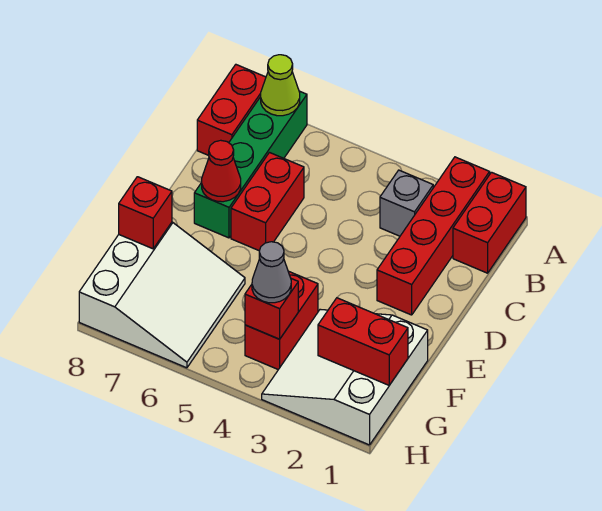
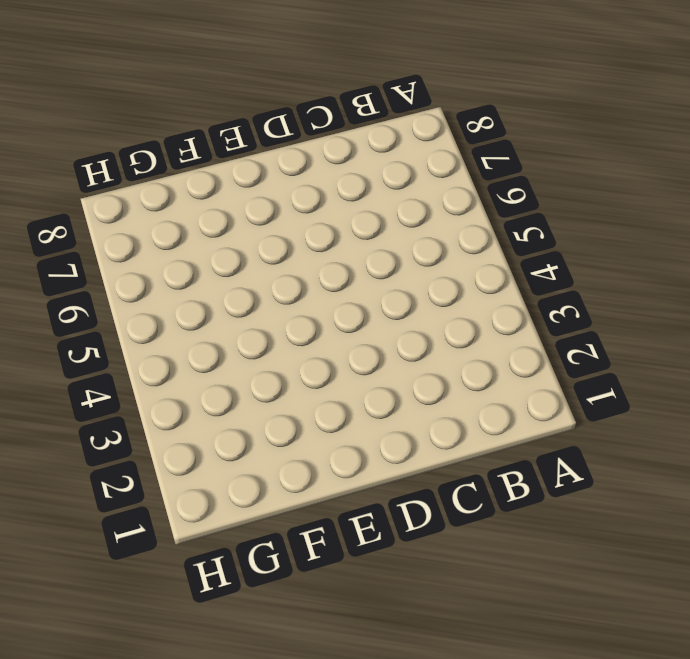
none -> red 1x2 brick [453,172,526,273]
none -> red 1x4 brick [377,157,490,315]
none -> green 1x4 brick [194,91,307,238]

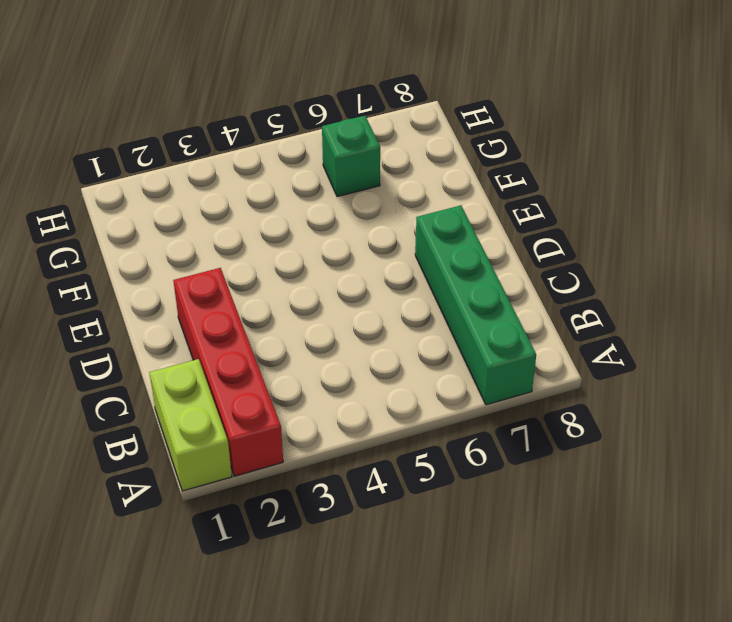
lime 1x2 brick [149,359,232,491] -> red 1x2 brick [453,172,526,273]
green 1x1 brick [322,116,380,197] -> white 3x3 slope [79,222,245,368]
none -> red 1x2 brick [197,65,266,155]
none -> grey 1x1 brick [380,170,433,236]
none -> red 1x2 brick [231,153,304,251]

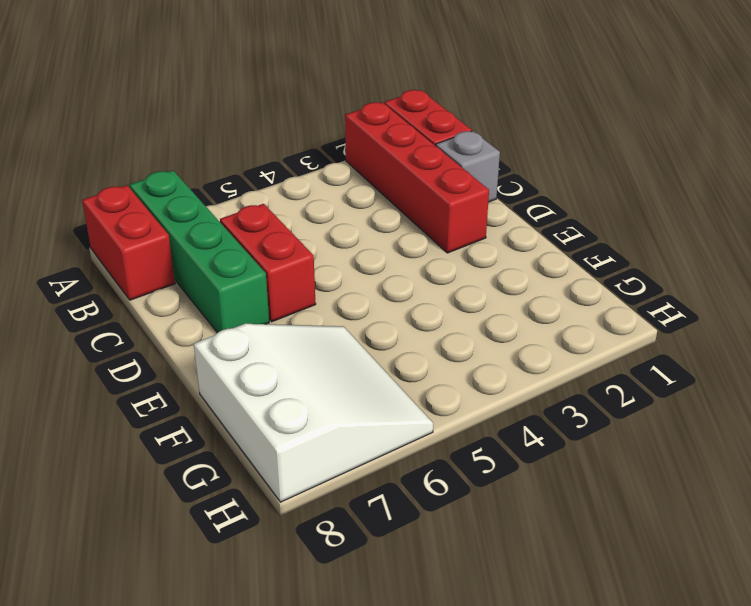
grey 1x1 brick [436,131,500,202] -> grey 1x1 brick moved to [380,170,433,236]
none -> white 3x3 slope [262,309,428,445]
none -> red 1x2 brick [245,271,318,370]
none -> lime 1x1 cone [261,55,300,116]

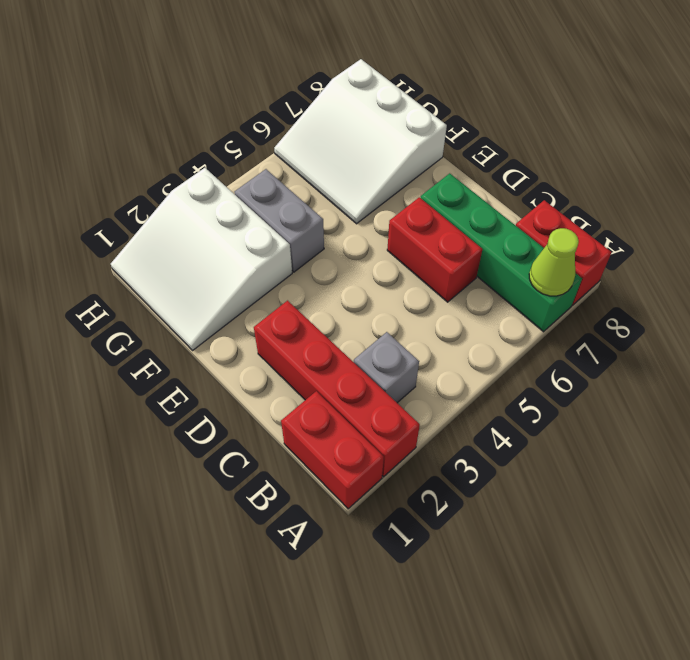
white 3x3 slope [111,168,292,350] -> white 3x3 slope turned to [262,309,428,445]
grey 1x2 brick [235,169,324,272] -> red 1x2 brick [245,271,318,370]
none -> red 1x1 cone [201,140,241,202]
none -> red 1x1 brick [119,177,172,249]
none -> red 1x2 brick [318,298,408,385]

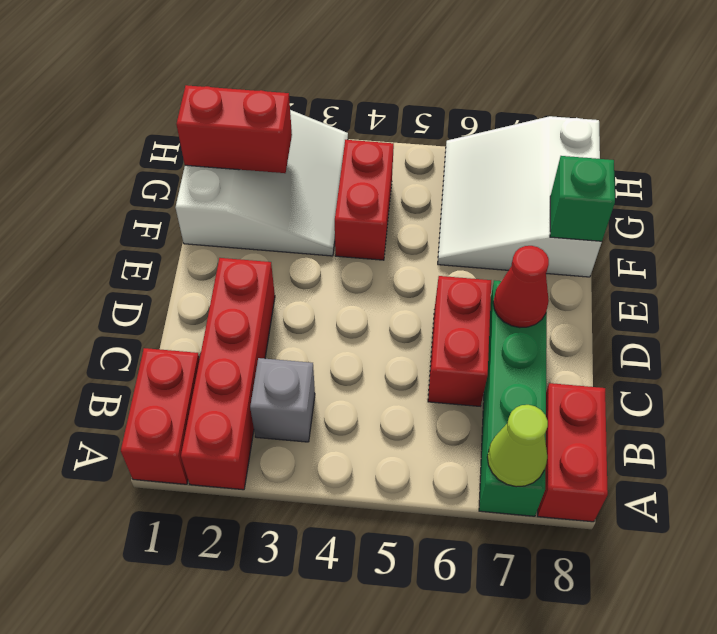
green 1x1 brick [550,156,615,241] -> red 1x1 brick [119,177,172,249]
none -> red 1x1 brick [245,279,298,339]
none -> grey 1x1 cone [252,242,291,303]

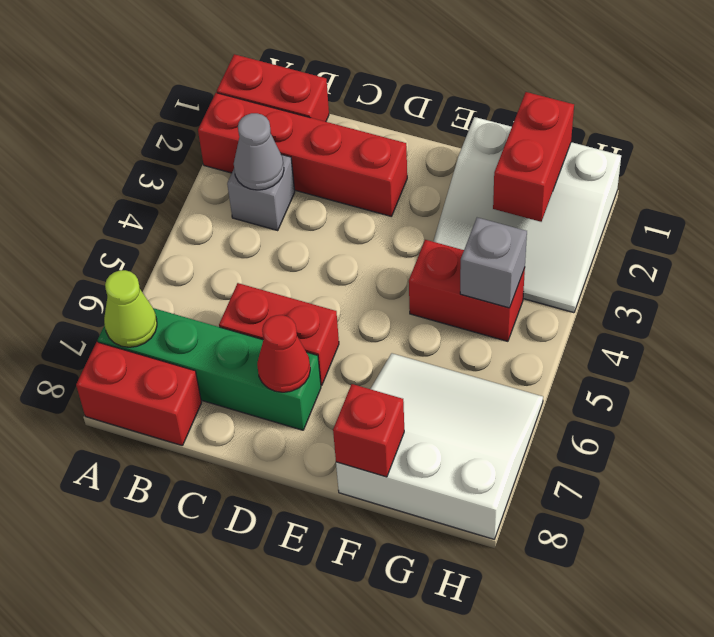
grey 1x1 cone [234,113,284,190] -> grey 1x1 cone moved to [252,242,291,303]
grey 1x1 brick [460,218,527,308] -> red 1x1 brick [245,279,298,339]

